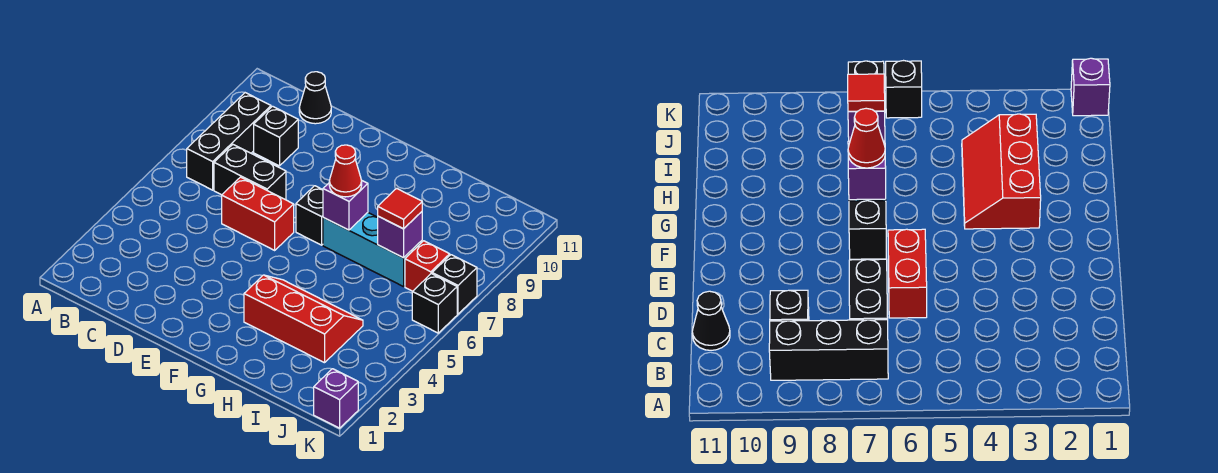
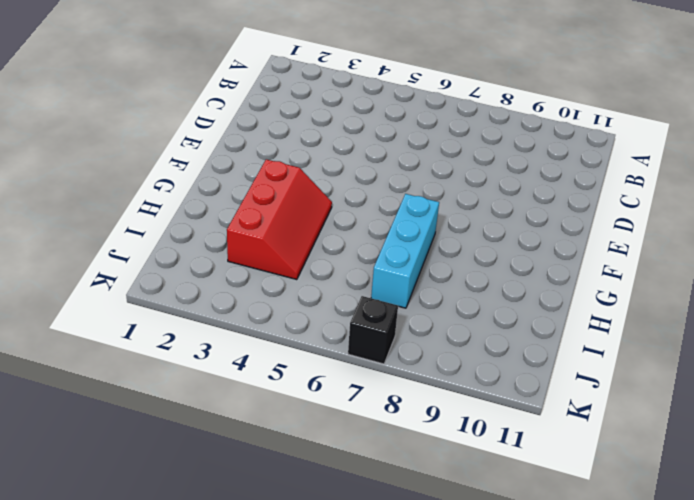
none -> black 1x3 brick [187,93,271,190]
none -> black 1x2 brick [214,145,286,200]
none -> black 1x1 brick [254,106,298,166]

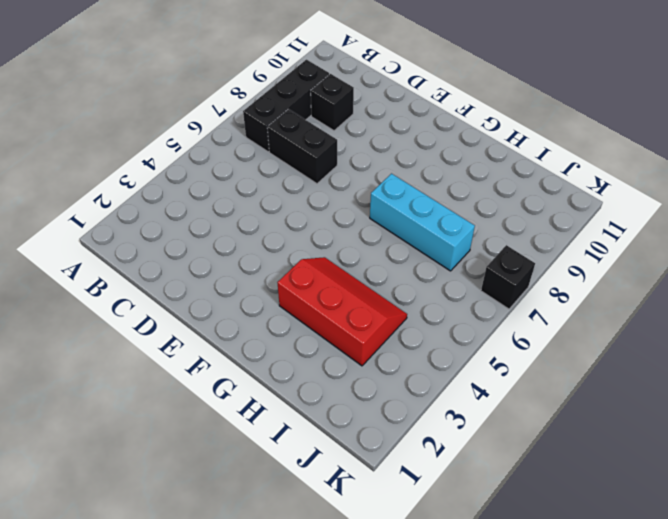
none -> black 1x1 cone [299,72,331,124]
none -> red 1x2 brick [222,177,294,250]
none -> black 1x1 brick [296,186,323,245]

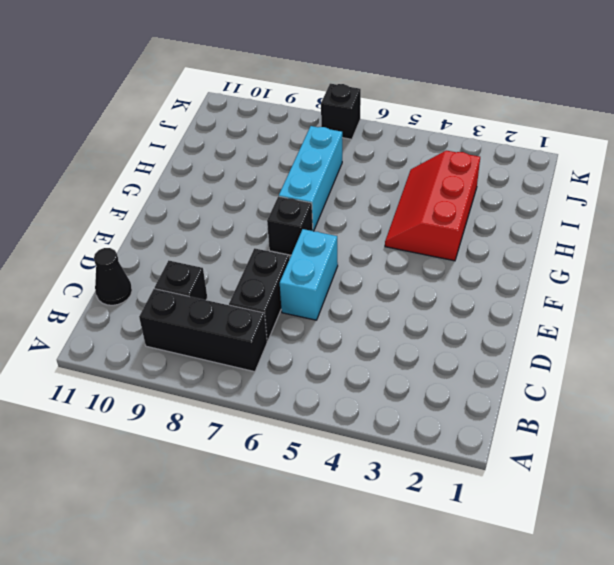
cyan 1x2 brick [280,229,338,320] -> red 1x2 brick [222,177,294,250]
none -> red 1x1 brick [405,241,450,291]
none -> purple 1x1 brick [314,369,358,428]
none -> black 1x1 brick [412,274,457,333]

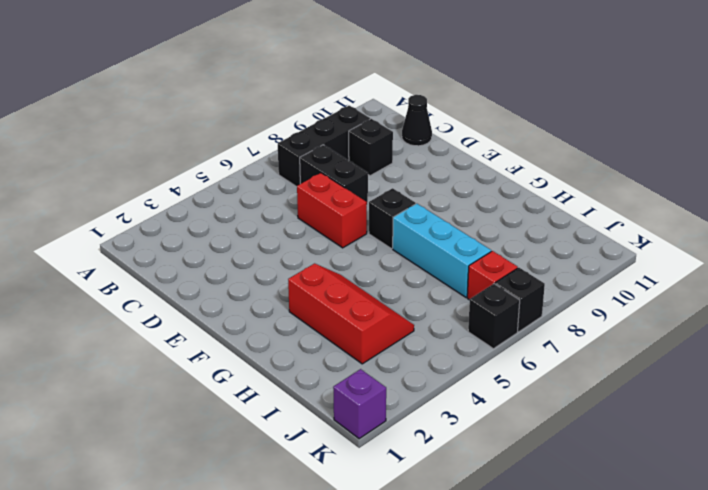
none -> purple 1x1 brick [323,181,368,230]
none -> purple 1x1 brick [377,212,422,258]
none -> red 1x1 cone [329,145,362,197]

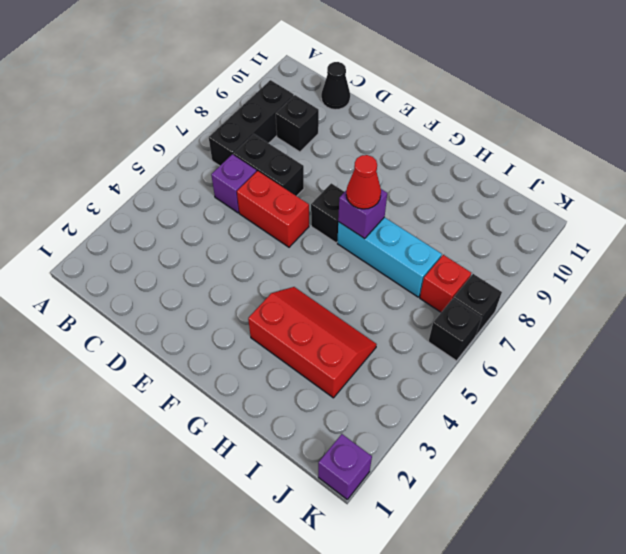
purple 1x1 brick [211,154,257,213] -> purple 1x1 brick moved to [377,212,422,258]
none -> red 1x1 tile [378,188,422,229]

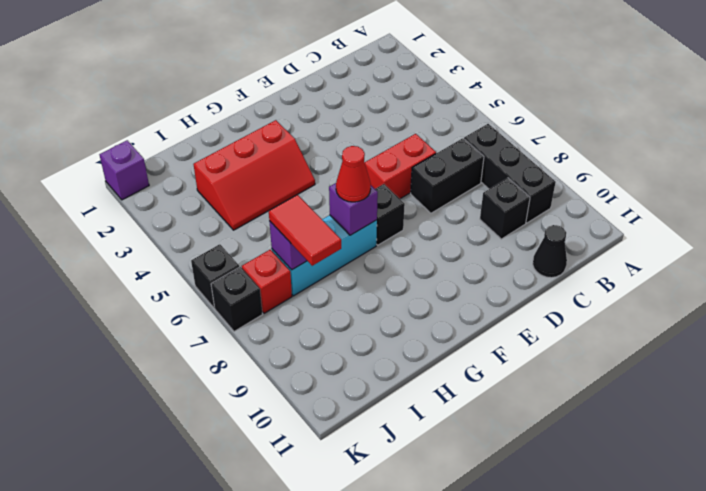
red 1x2 tile [269,195,341,266] -> red 1x1 tile [378,188,422,229]

